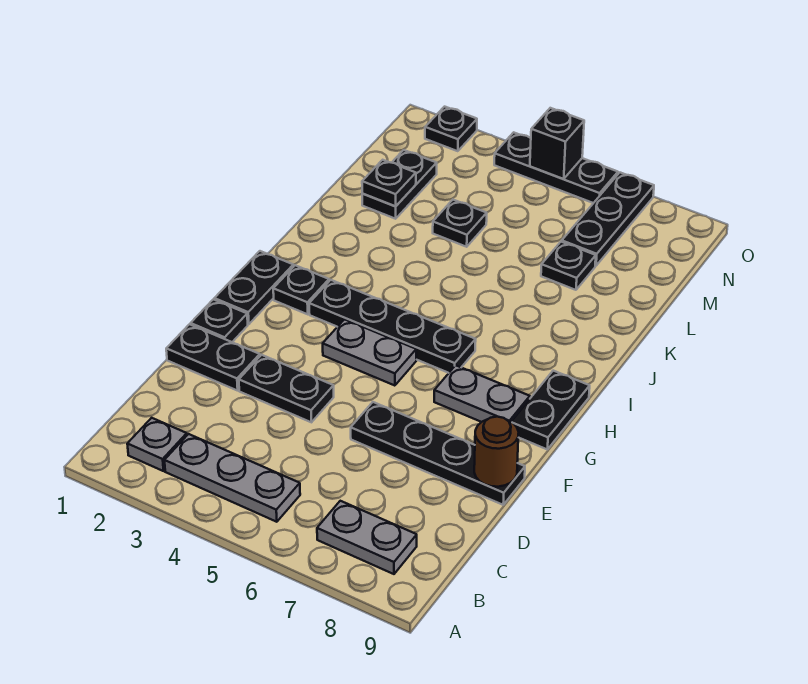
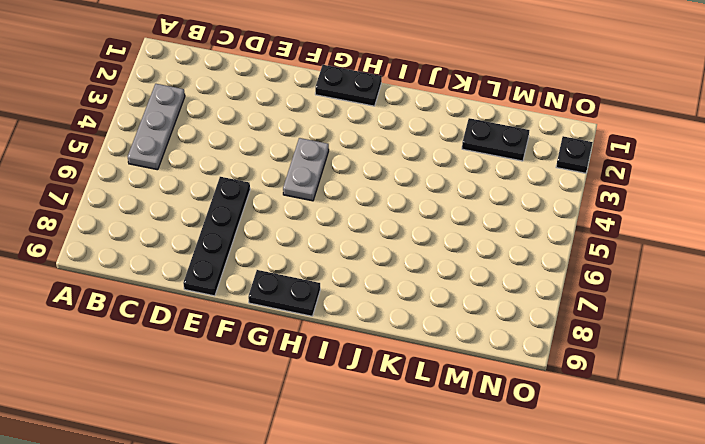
none -> grey 1x1 plate [127,418,187,471]
none -> grey 1x2 plate [317,501,417,574]
none -> black 1x2 plate [166,324,260,391]

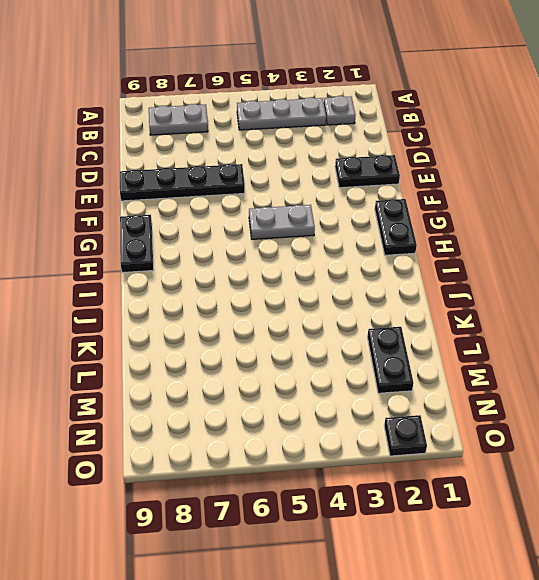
none -> black 1x2 plate [239,355,334,422]
none -> black 1x1 plate [191,299,248,342]
none -> grey 1x2 plate [434,365,530,422]

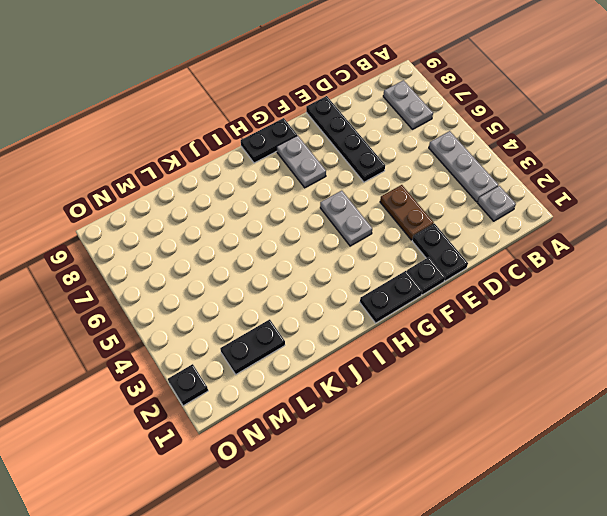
brown 1x2 plate [380,185,434,240] -> black 1x2 plate [239,355,334,422]
none -> black 1x1 plate [273,265,329,314]
none -> black 1x4 plate [309,280,476,373]
none -> black 1x1 plate [433,200,487,247]

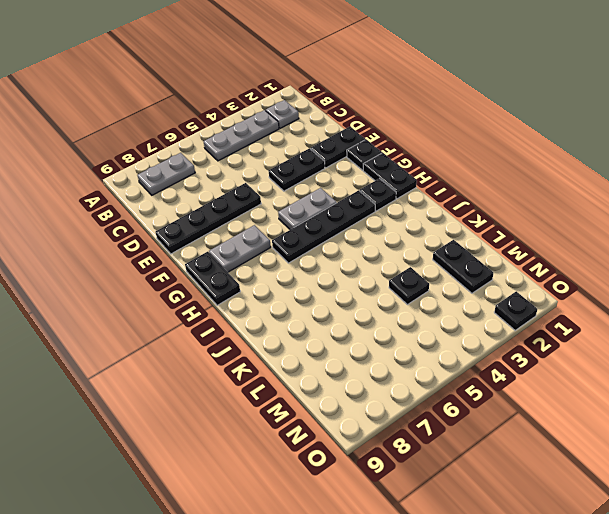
none -> black 1x1 plate [541,242,596,290]
none -> black 1x3 plate [562,173,654,266]
none -> black 1x3 plate [494,132,618,203]

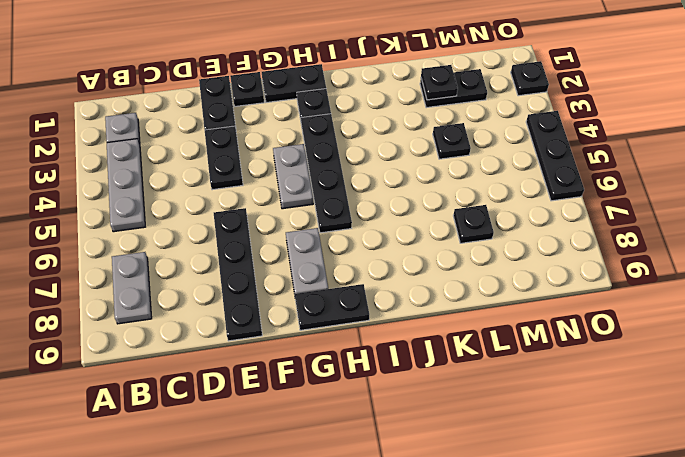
none -> black 1x3 plate [562,173,654,266]
none -> brown 1x1 round brick [474,417,519,487]
none -> black 1x1 brick [530,108,584,179]

